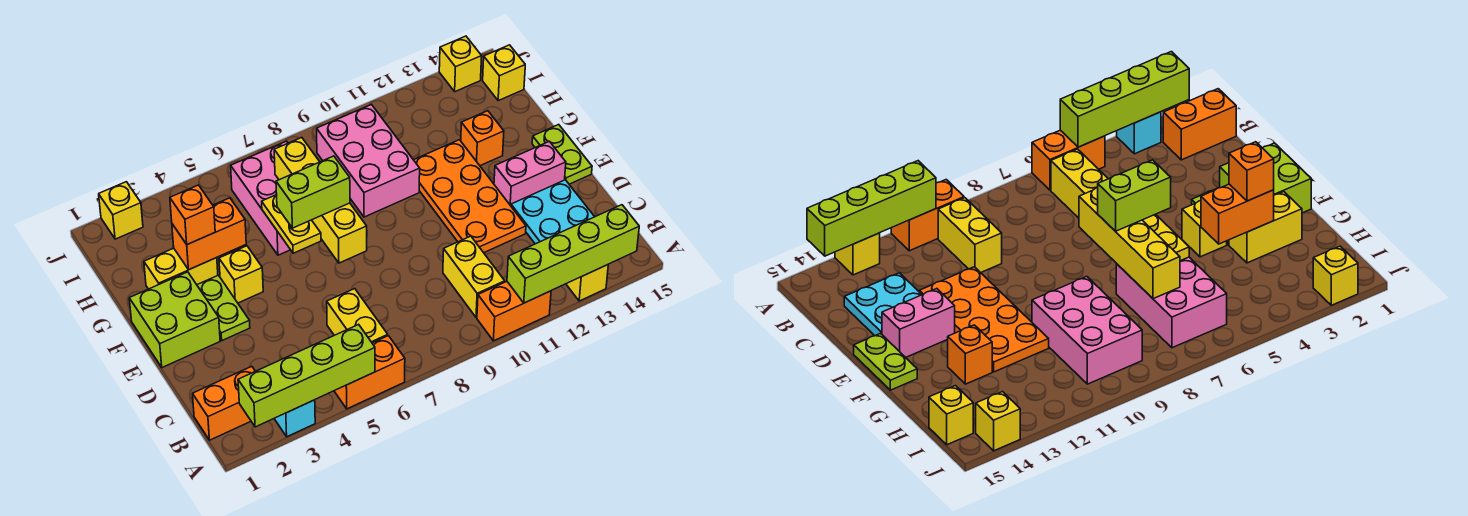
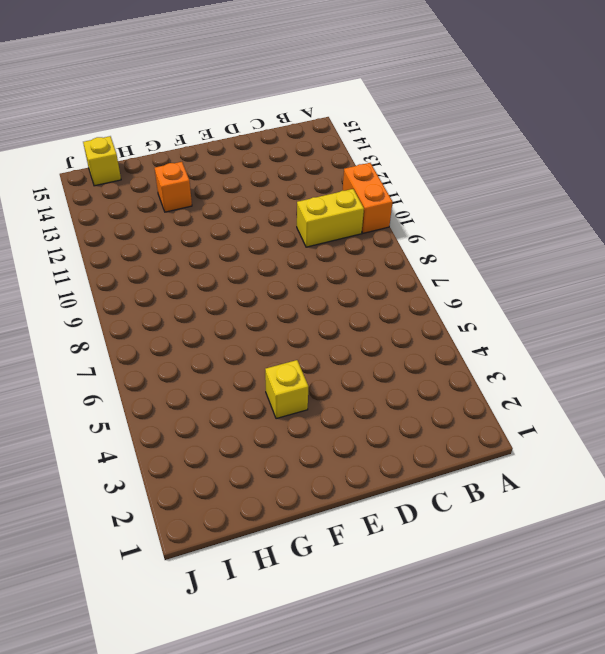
none -> cyan 1x1 brick [274,400,315,437]
none -> orange 1x2 brick [334,336,405,409]
none -> yellow 1x1 brick [566,265,608,301]

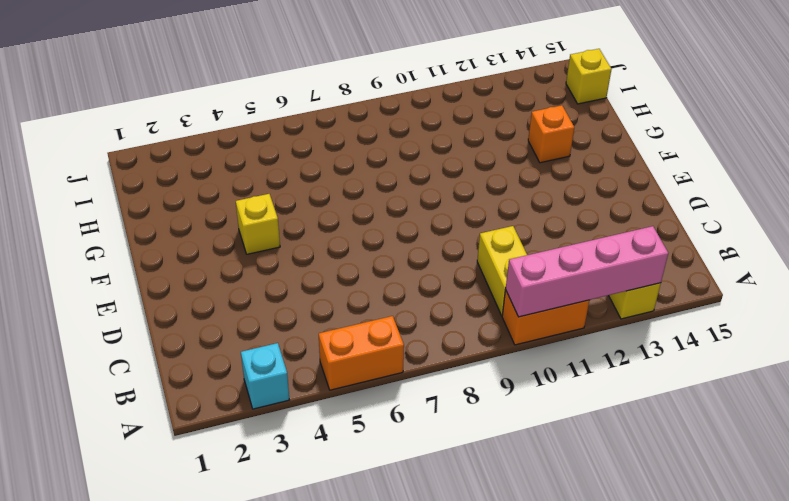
pink 1x4 brick [506,226,668,317] -> lime 1x4 brick [507,205,639,303]
none -> orange 1x2 brick [193,366,255,440]
none -> yellow 1x2 brick [327,289,388,343]
none -> cyan 2x2 plate [511,180,594,244]

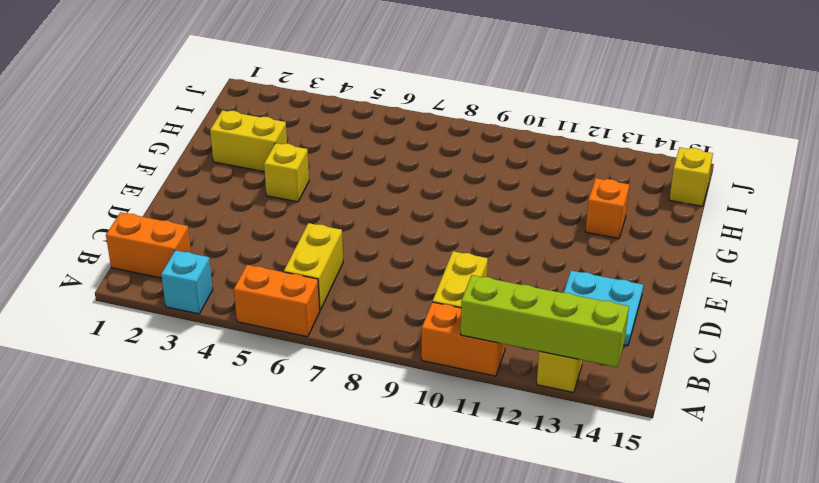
none -> orange 2x4 plate [414,140,526,253]
none -> lime 2x2 brick [129,272,220,368]
none -> lime 1x2 plate [197,275,250,340]

